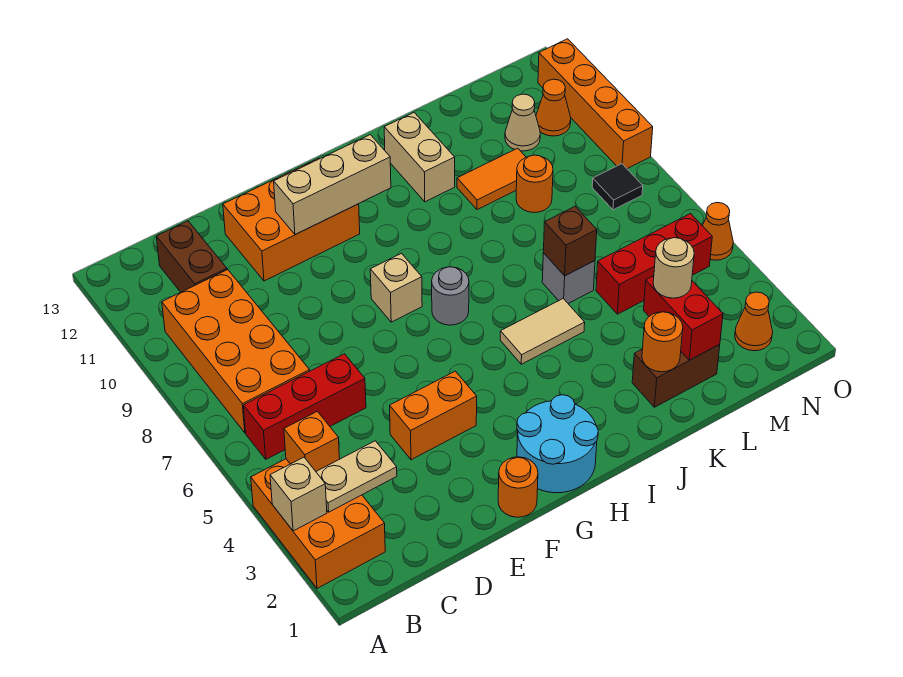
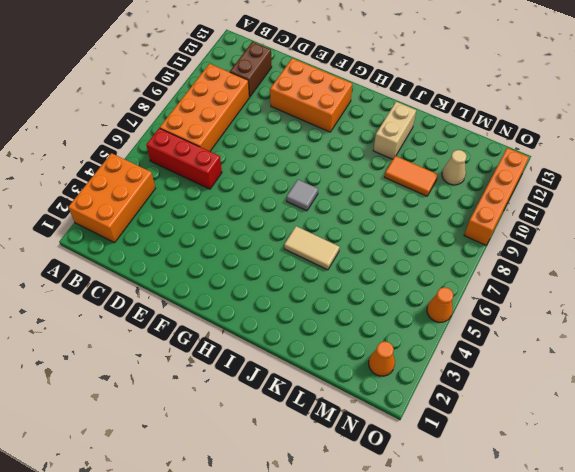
grey 1x1 tile [287,180,318,211] -> grey 1x1 round brick [432,267,469,325]
none -> orange 1x2 brick [390,371,477,460]
none -> orange 1x1 round brick [498,457,538,517]
none -> cyan 2x2 round brick [517,395,598,493]
none -> tan 1x1 brick [370,254,422,322]

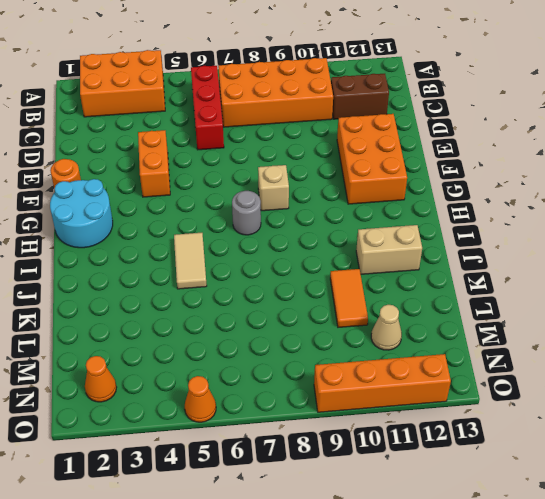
none -> brown 1x2 brick [632,344,720,407]
none -> grey 1x1 brick [542,253,595,303]
none -> red 1x3 brick [596,214,712,314]
none -> orange 1x1 round brick [516,155,553,213]

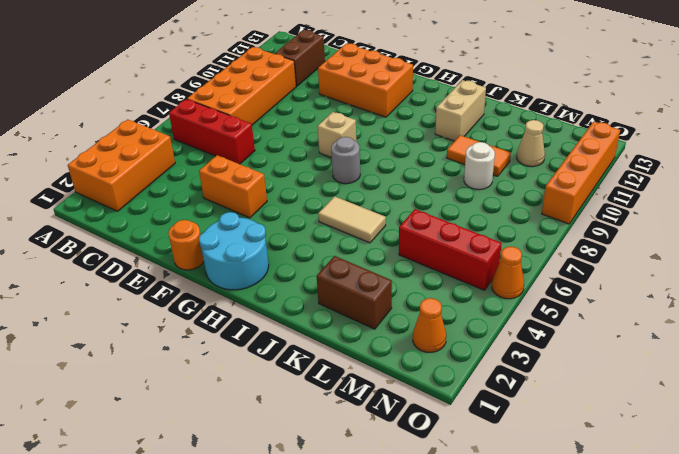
white 1x1 round brick [464,142,495,190] -> orange 1x1 round brick [516,155,553,213]
none -> grey 1x1 brick [542,253,595,303]
none -> black 1x1 tile [592,164,643,210]
none -> orange 1x1 cone [536,79,571,136]
none -> tan 1x1 brick [270,457,327,531]

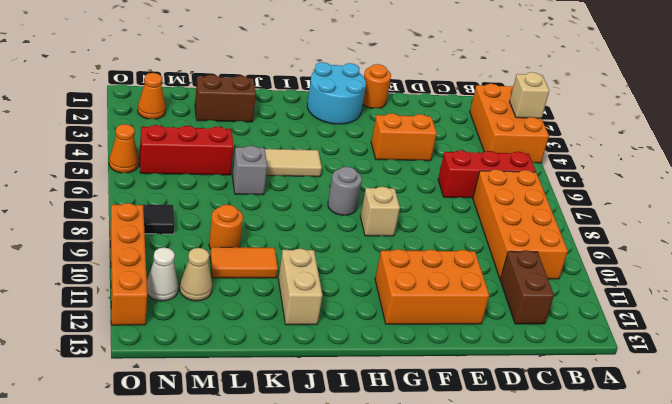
white 1x1 cone [147,248,178,301] -> orange 1x1 cone [536,79,571,136]
none -> tan 1x2 plate [316,441,397,512]
none -> orange 1x1 brick [284,411,340,471]
none -> tan 1x3 brick [274,135,391,235]
none -> orange 1x1 round brick [642,312,683,372]

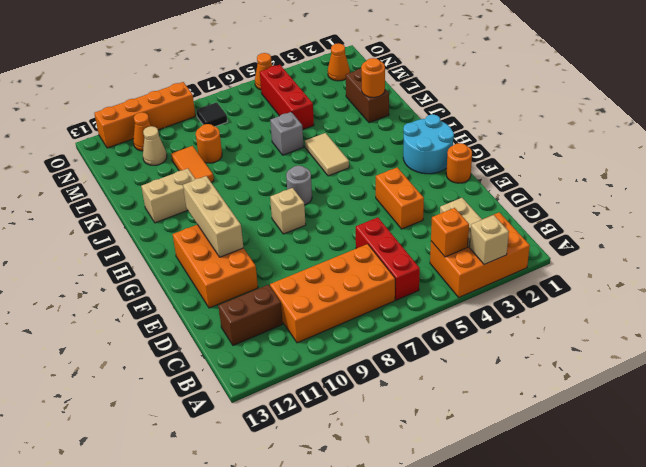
none -> brown 1x1 brick [543,207,597,276]
none -> red 1x2 brick [643,276,723,360]
none -> tan 1x1 round brick [653,238,694,298]

